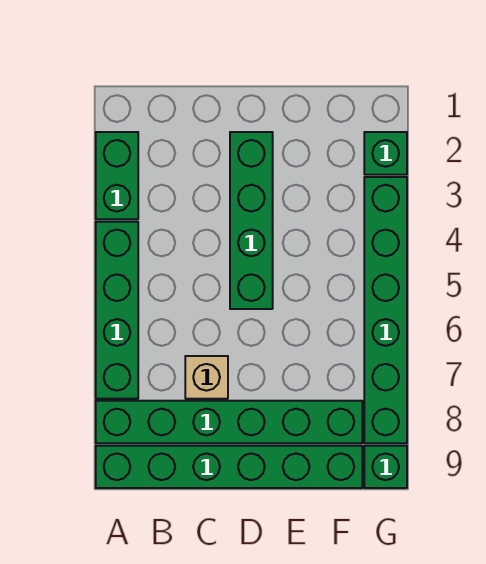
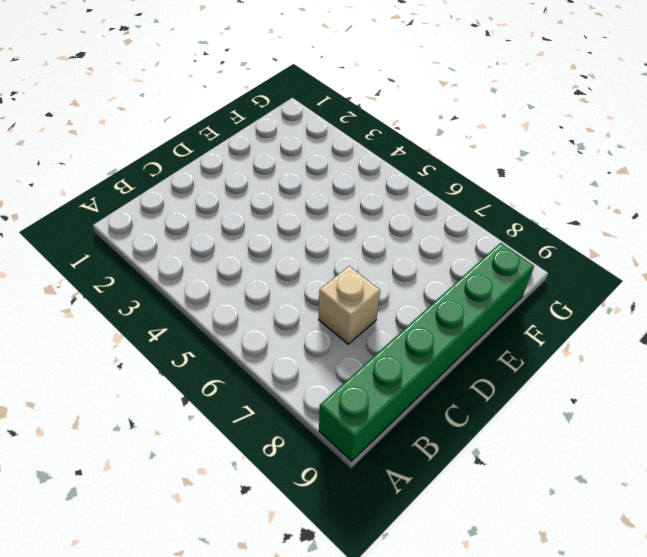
none -> green 1x2 brick [96,132,138,219]
none -> green 1x4 brick [96,222,138,399]

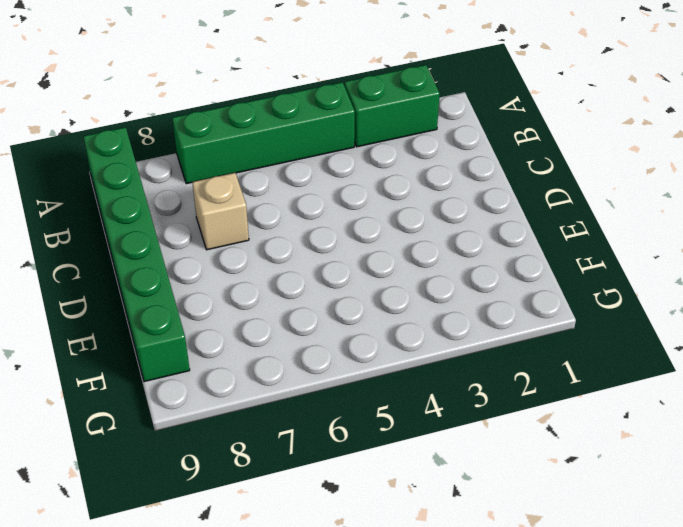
none -> green 1x6 brick [96,401,362,443]
none -> green 1x4 brick [230,132,273,309]

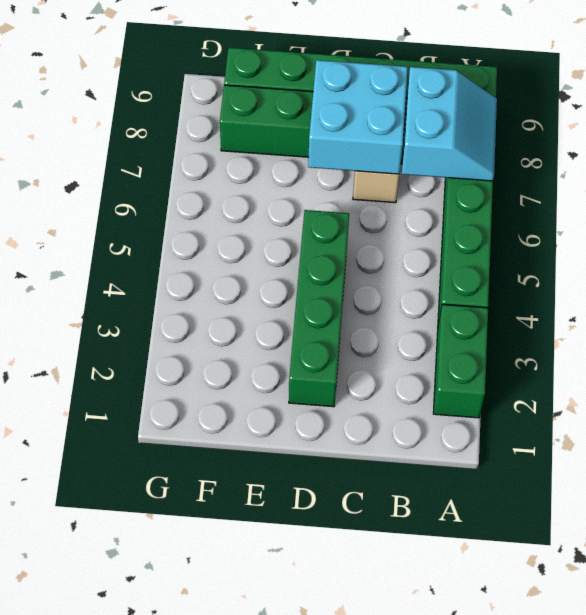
cyan 2x2 slope [402,67,497,181] -> none
cyan 2x2 brick [308,60,408,174] -> none
none -> green 1x1 brick [364,132,407,175]
none -> green 1x6 brick [364,177,407,443]

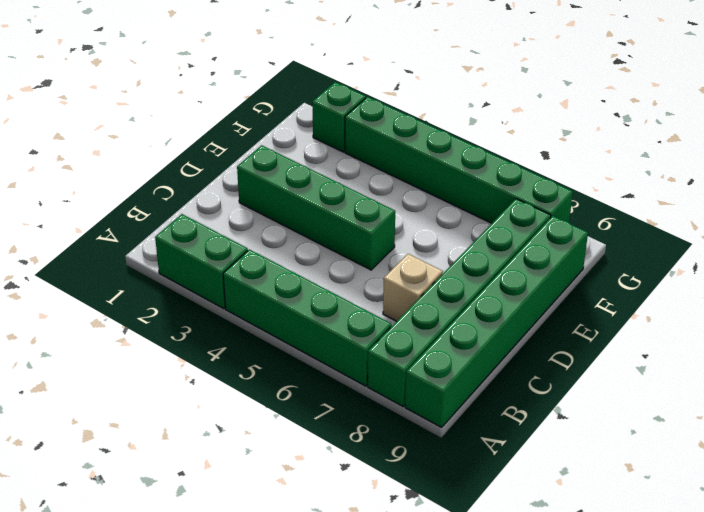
none -> green 1x1 brick [364,446,407,488]

